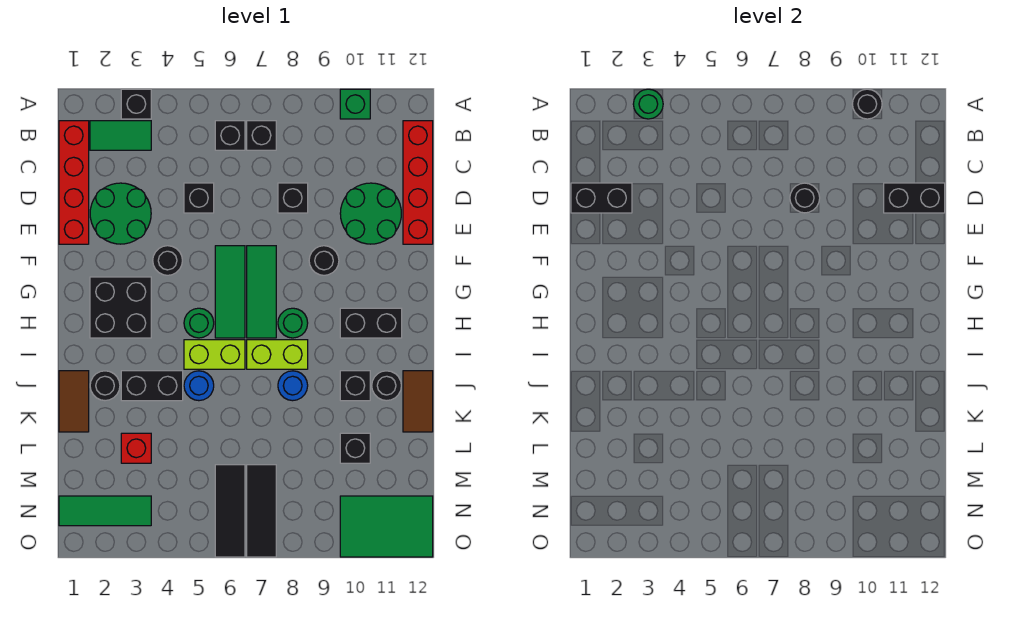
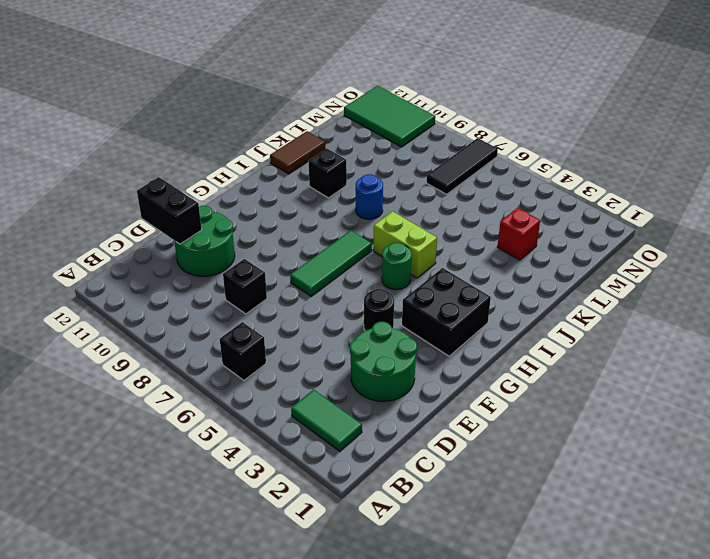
none -> black 1x1 brick [121,89,151,119]
none -> green 1x1 brick [340,89,370,119]
none -> red 1x4 brick [59,121,89,244]
none -> black 1x1 brick [247,121,276,150]

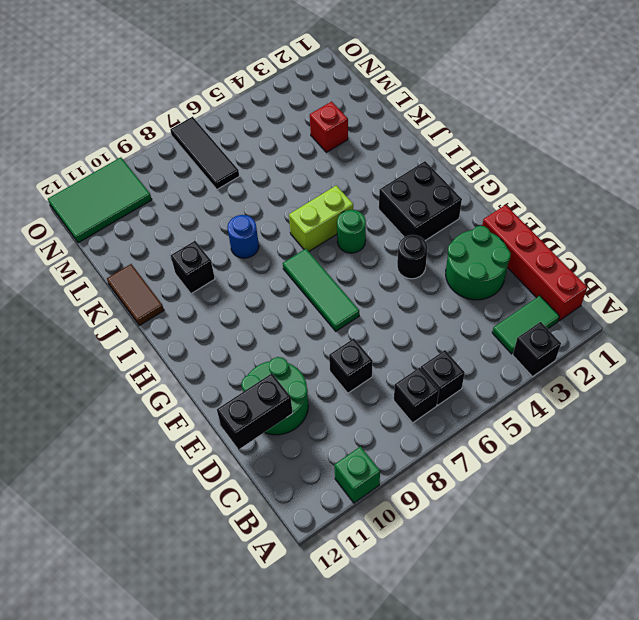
none -> red 1x4 brick [403,121,433,244]
none -> black 1x1 brick [184,183,214,213]
none -> green 1x3 tile [215,246,245,338]
none -> black 1x1 round brick [309,246,339,275]

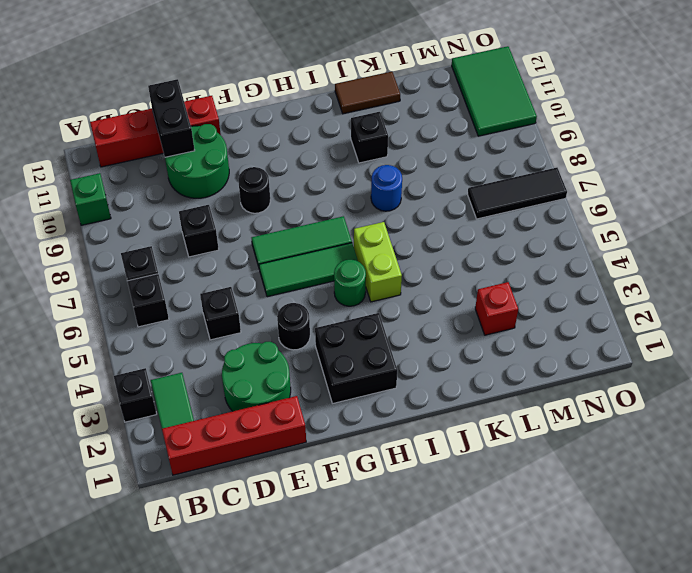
none -> green 1x1 round brick [278,308,308,338]
none -> black 1x2 brick [340,308,402,338]
none -> lime 1x2 brick [247,340,308,369]
none -> brown 1x2 tile [59,371,89,432]

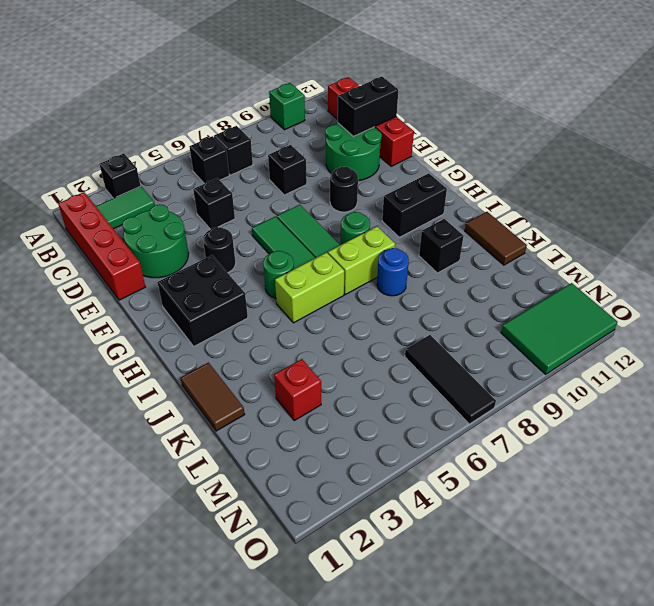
none -> black 1x1 round brick [90,371,120,401]
none -> black 1x2 brick [121,371,183,401]
none -> blue 1x1 round brick [184,371,214,401]
none -> black 1x1 round brick [372,371,401,401]

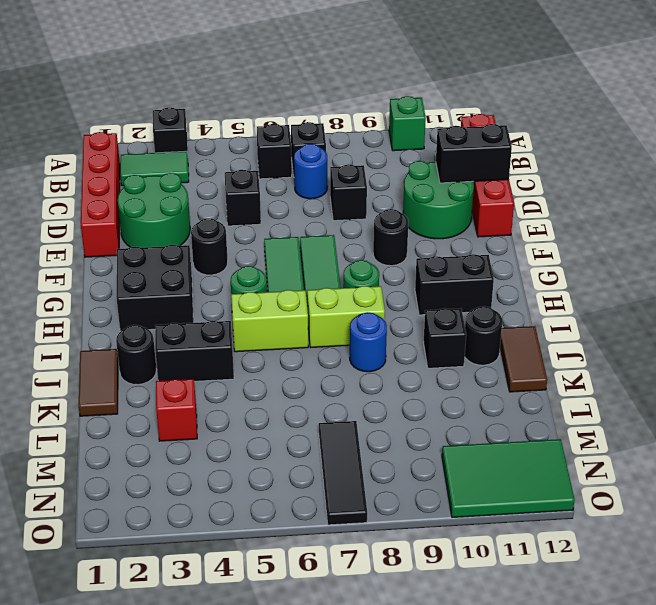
blue 1x1 round brick [294,144,327,199] -> blue 1x1 round brick moved to [184,371,214,401]
none -> black 1x1 brick [340,433,370,463]
none -> black 1x3 tile [215,465,245,557]
none -> green 1x3 tile [59,496,151,526]
none -> green 1x1 round brick [633,89,663,119]

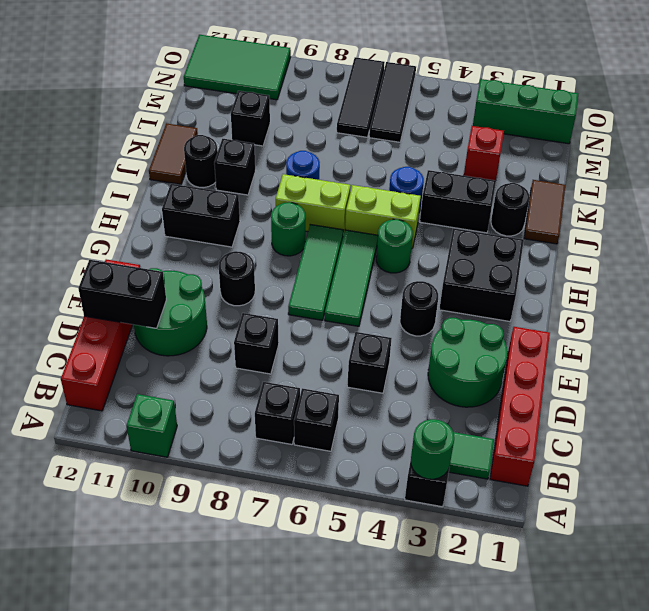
green 1x3 brick [473,79,578,144] -> green 1x3 tile [59,496,151,526]
none -> black 1x1 round brick [852,89,882,119]
none -> black 1x2 brick [571,183,632,213]
none -> black 1x1 round brick [790,183,820,213]

